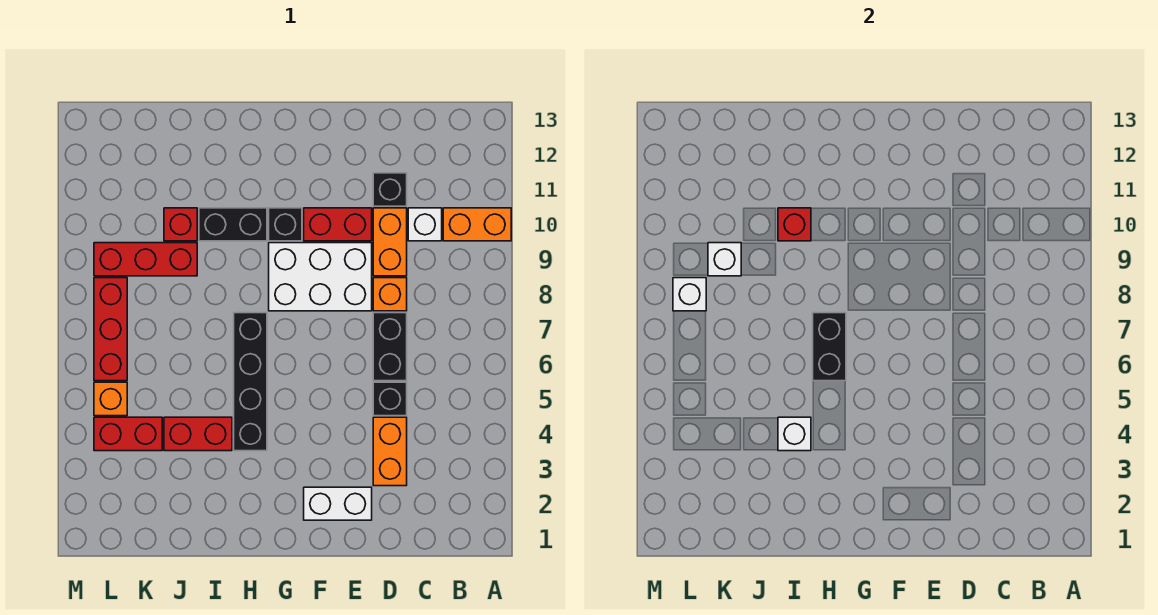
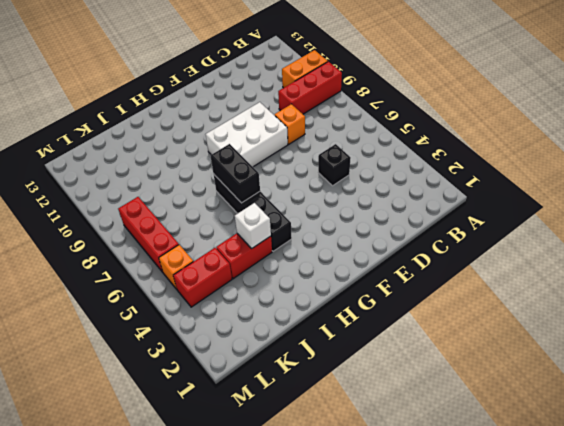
red 1x3 brick [278,62,342,114] -> red 1x3 brick moved to [94,243,197,276]
none -> white 1x1 brick [408,208,442,241]
none -> orange 1x2 brick [373,417,407,486]
none -> black 1x2 brick [373,313,407,381]

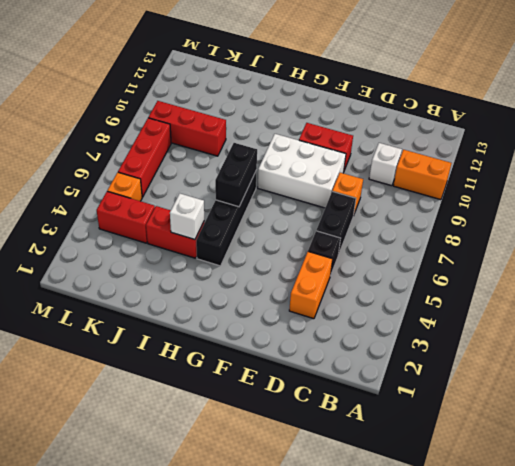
none -> orange 1x2 brick [373,208,407,276]
none -> black 1x1 brick [373,173,407,206]
none -> white 1x2 brick [304,487,372,520]

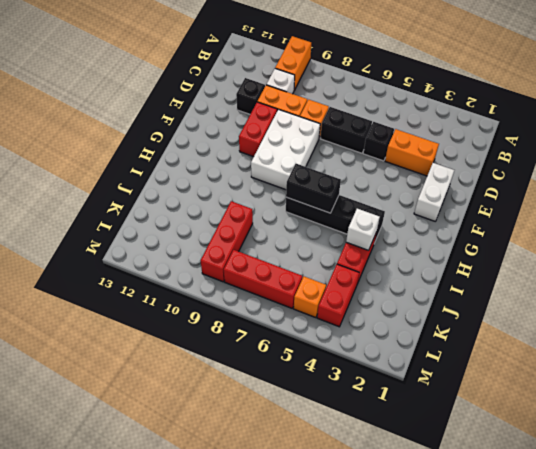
none -> black 1x1 brick [269,208,302,241]
none -> black 1x2 brick [199,208,267,241]
none -> red 1x1 brick [164,208,197,241]

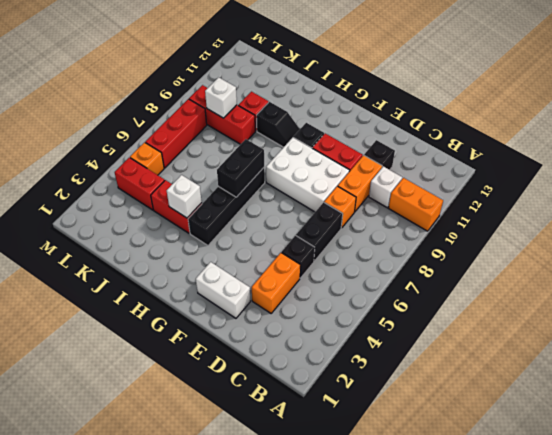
black 1x2 slope [257,102,300,147] -> black 1x2 brick [199,208,267,241]
none -> red 1x1 brick [778,208,811,241]
none -> white 1x1 brick [673,278,706,311]

